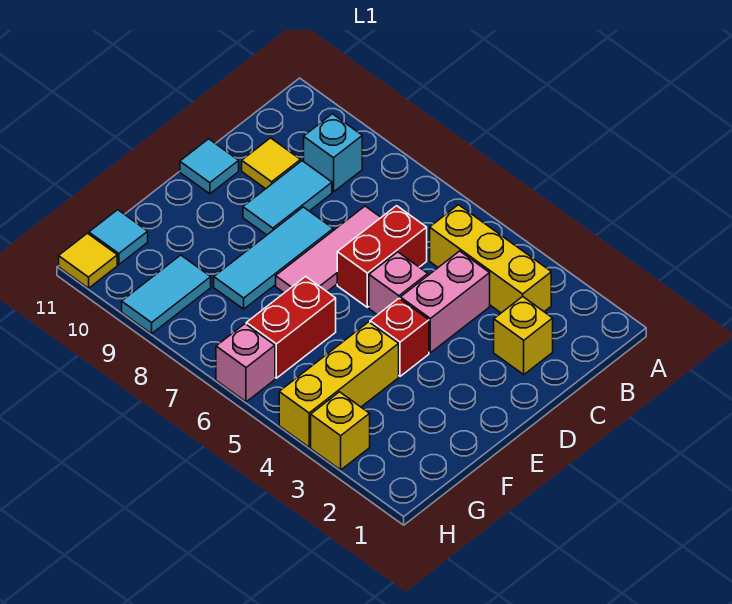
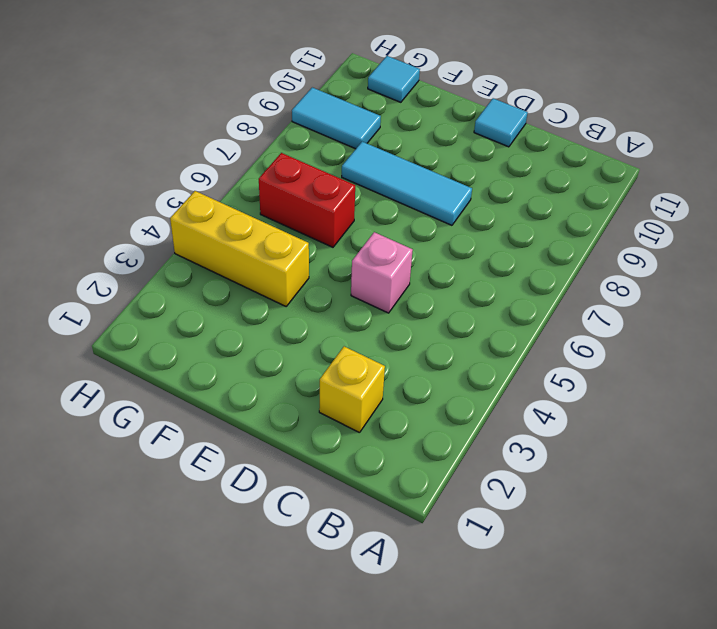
none -> yellow 1x3 brick [430,205,551,313]
none -> cyan 1x1 brick [304,114,362,192]
none -> pink 1x2 brick [400,251,490,353]

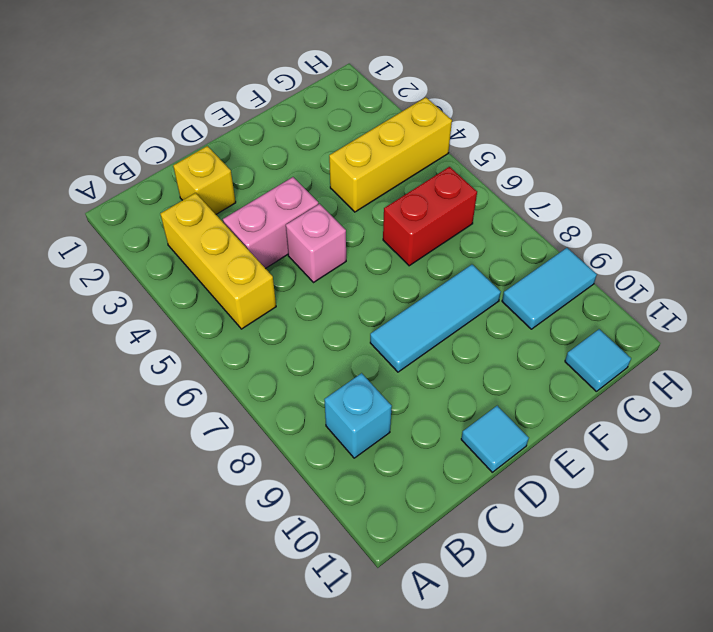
none -> red 1x2 brick [337,206,427,307]
none -> pink 1x3 tile [276,206,381,293]
none -> cyan 1x2 tile [243,161,332,235]

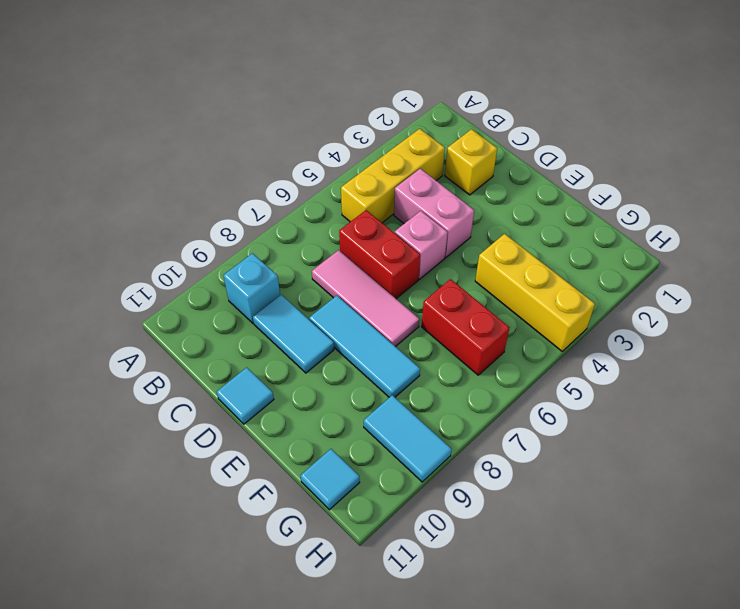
none -> yellow 1x1 tile [242,138,301,189]
none -> red 1x1 brick [370,299,429,376]
none -> yellow 1x1 brick [311,392,370,470]

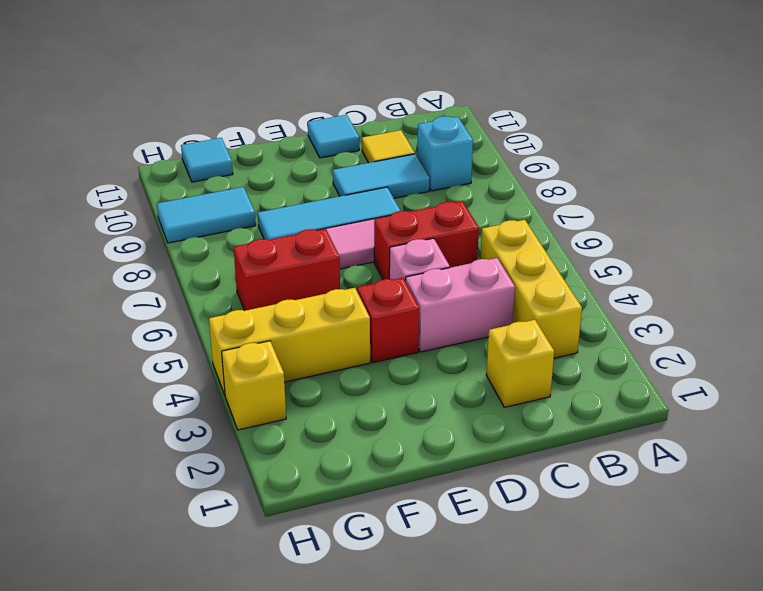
none -> pink 1x1 brick [216,324,275,402]
none -> yellow 1x1 tile [59,233,117,288]

